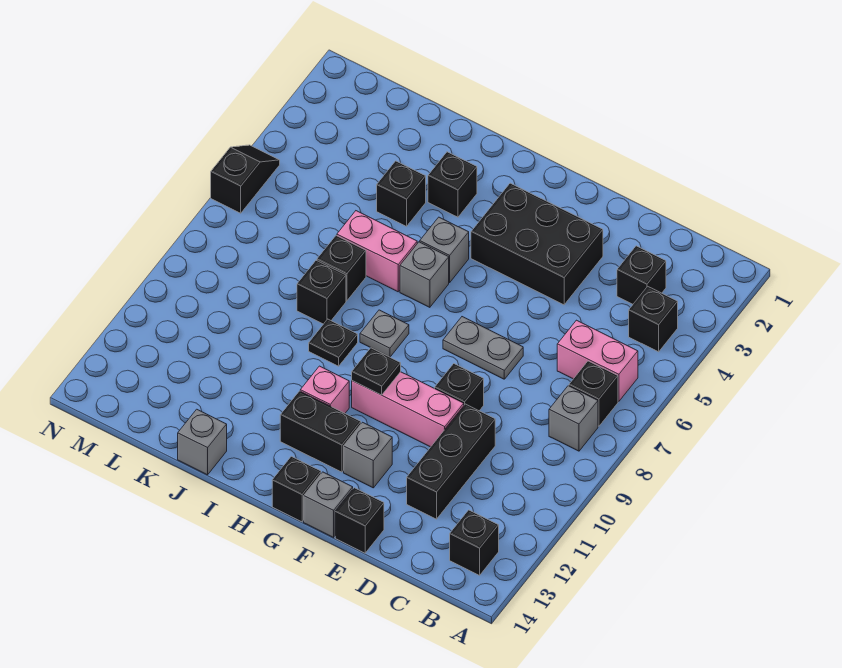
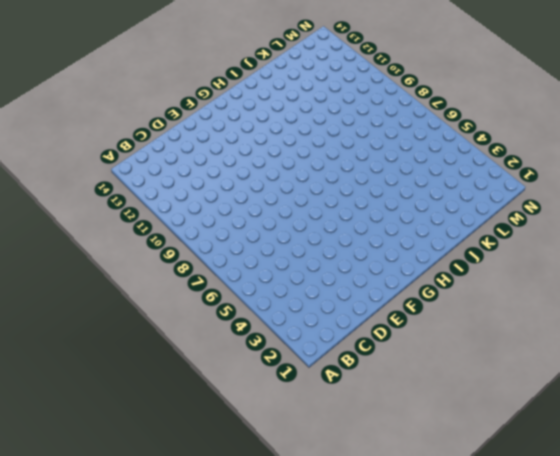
none -> black 1x1 brick [629,286,678,352]
none -> pink 1x2 brick [557,320,638,402]
none -> black 1x1 brick [569,361,618,426]

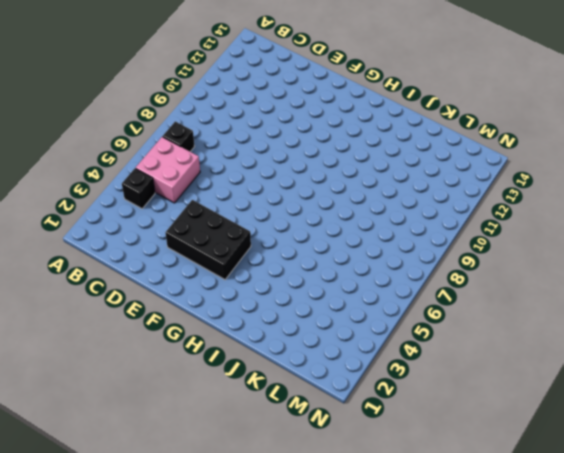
pink 2x2 brick [136,137,200,203] -> pink 1x2 brick [557,320,638,402]
none -> grey 1x1 brick [549,386,598,451]
none -> black 1x1 brick [450,510,499,575]
none -> black 1x1 brick [617,246,666,304]

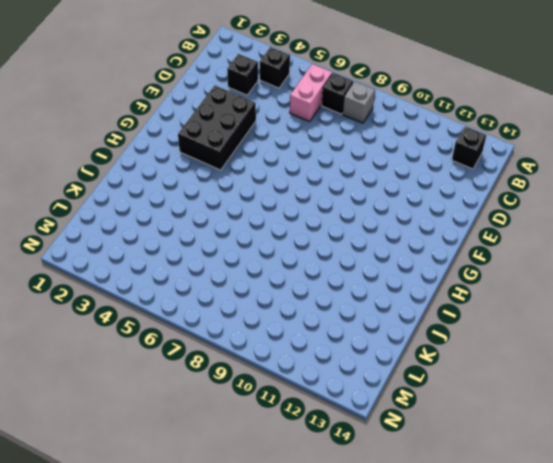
none -> black 1x3 brick [407,404,495,519]
none -> grey 1x2 plate [443,317,523,379]
none -> black 1x1 brick [435,364,484,411]

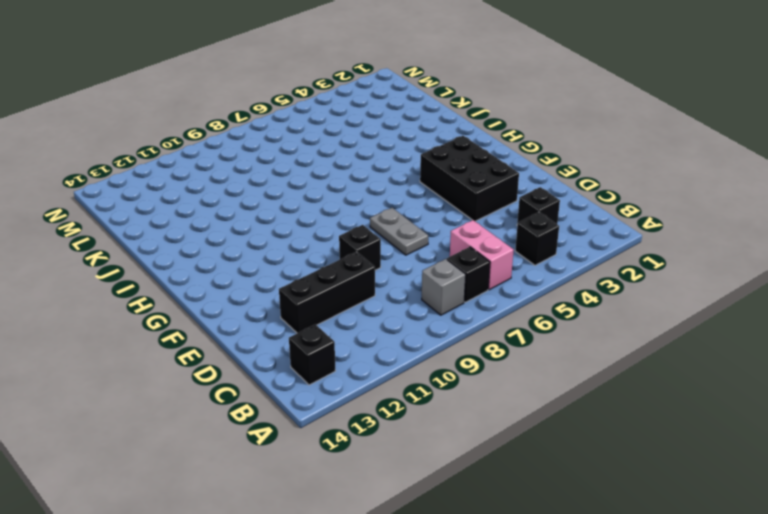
none -> pink 1x3 brick [352,372,464,447]
none -> black 1x1 brick [335,488,384,553]
none -> grey 1x1 brick [344,422,392,488]

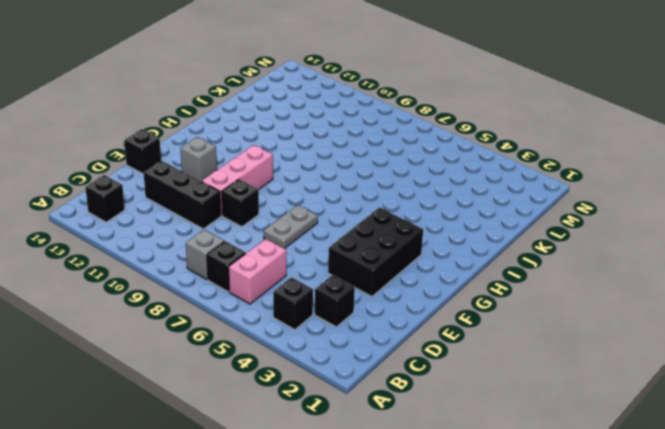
none -> grey 1x1 brick [304,472,353,537]
none -> black 1x2 brick [280,391,361,472]
none -> black 1x1 brick [272,456,321,522]

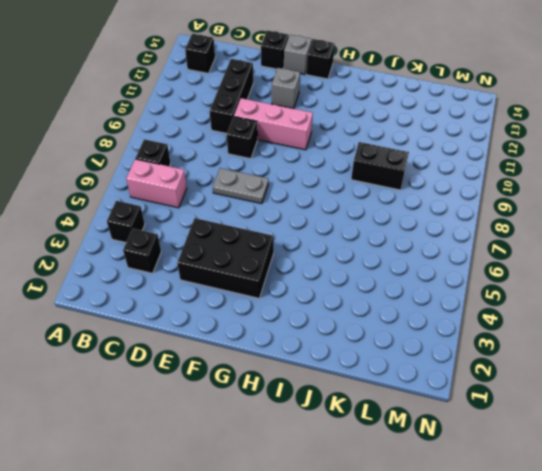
black 1x2 brick [351,142,409,190] -> black 1x2 brick moved to [280,391,361,472]
none -> grey 1x1 brick [549,386,598,451]
none -> grey 1x1 brick [420,217,469,282]
none -> grey 1x1 brick [400,242,449,307]

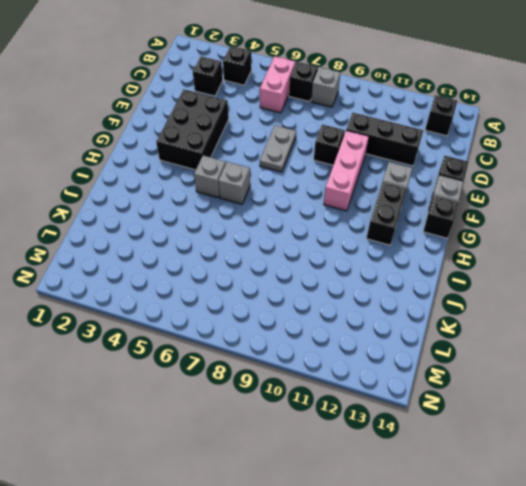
none -> grey 1x1 plate [360,310,409,357]
none -> pink 1x1 brick [300,366,349,413]
none -> black 1x1 brick [428,152,477,217]

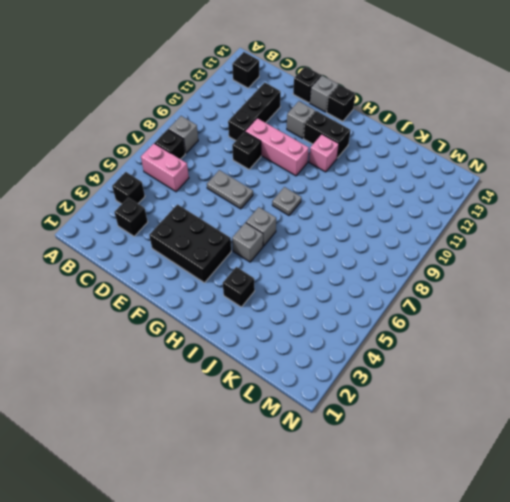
none -> pink 1x2 brick [337,211,417,292]
none -> black 1x1 plate [309,319,358,366]
none -> black 1x1 brick [377,161,426,226]

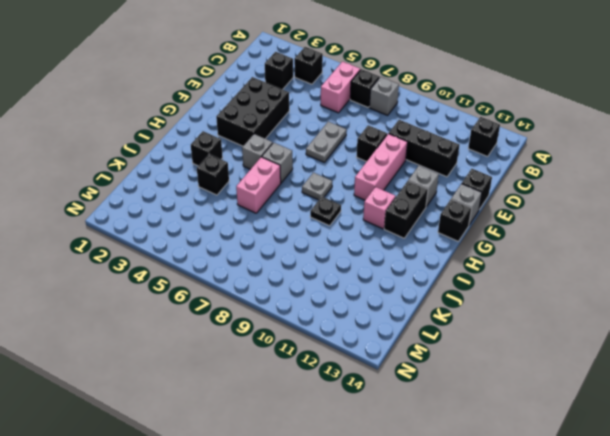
none -> black 1x1 brick [317,236,366,301]
none -> black 1x1 brick [297,260,346,324]
none -> grey 1x1 brick [178,409,227,475]

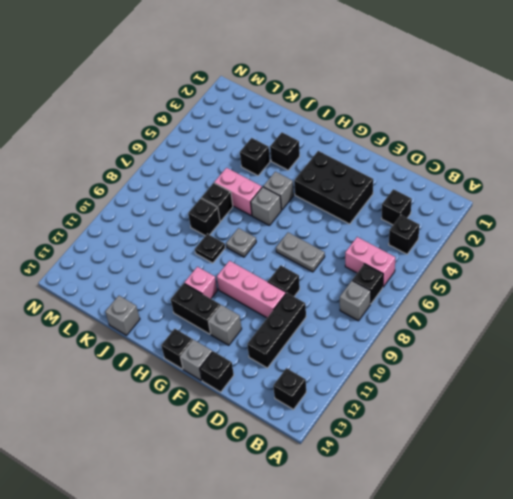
none -> black 1x2 slope [211,145,280,213]
none -> black 1x1 plate [352,348,401,395]

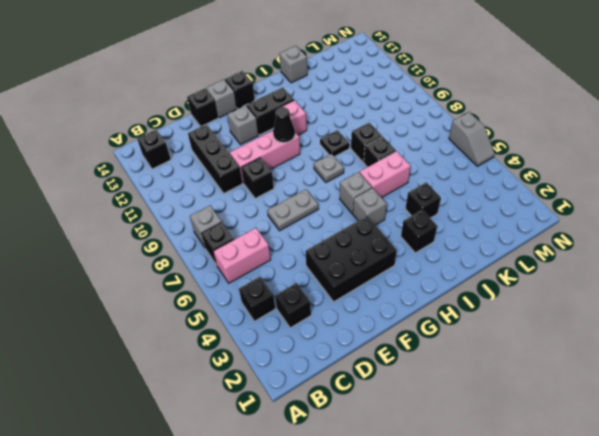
black 1x1 cone [273,107,295,143] -> black 1x1 plate [352,348,401,395]
grey 1x2 slope [449,112,495,166] -> black 1x2 slope [211,145,280,213]

